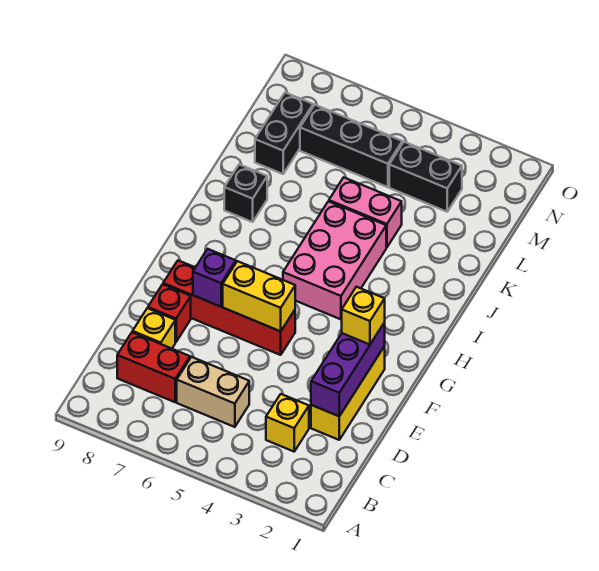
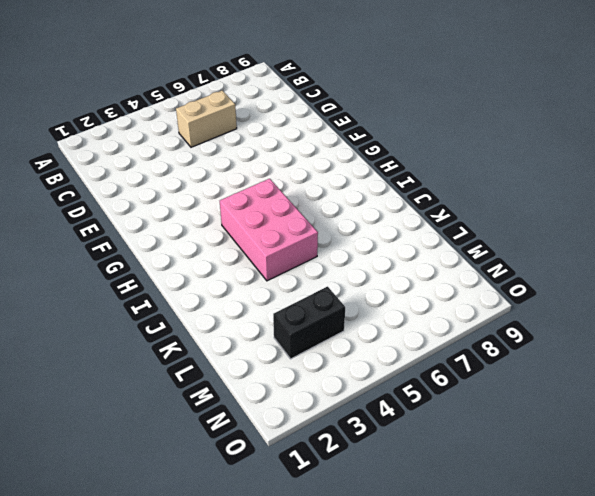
none -> yellow 1x1 brick [266,394,309,451]
none -> red 1x2 brick [117,332,190,402]
none -> yellow 1x3 brick [311,346,385,440]

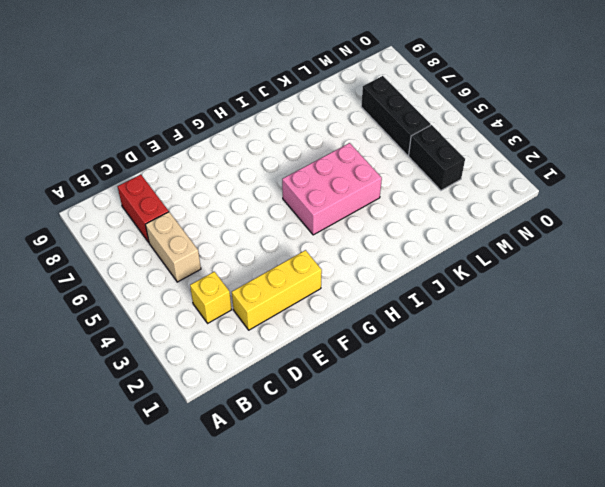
none -> yellow 1x1 brick [133,308,175,349]
none -> red 1x1 brick [148,284,191,342]
none -> red 1x4 brick [163,260,295,355]

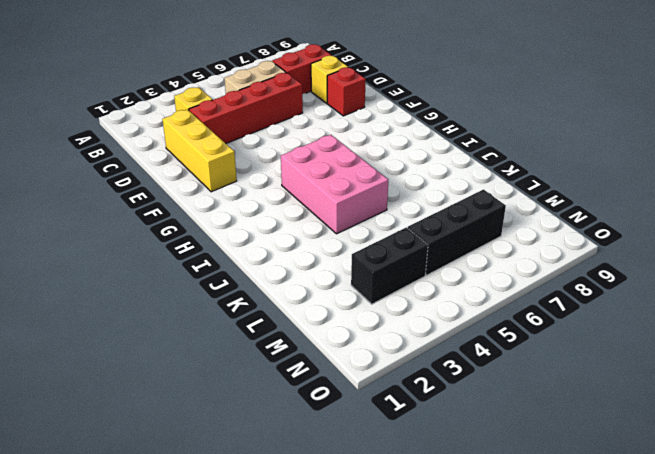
red 1x4 brick [189,73,303,143] -> red 1x4 brick moved to [163,260,295,355]
none -> black 1x1 brick [224,164,267,222]
none -> pink 1x2 brick [329,177,402,247]
none -> black 1x2 brick [255,93,313,174]

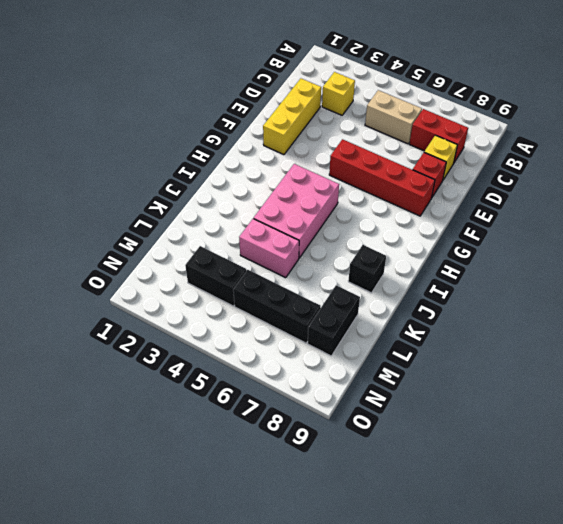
none -> purple 1x3 brick [311,322,385,416]
none -> yellow 1x2 brick [223,261,295,331]
none -> purple 1x1 brick [193,249,236,307]

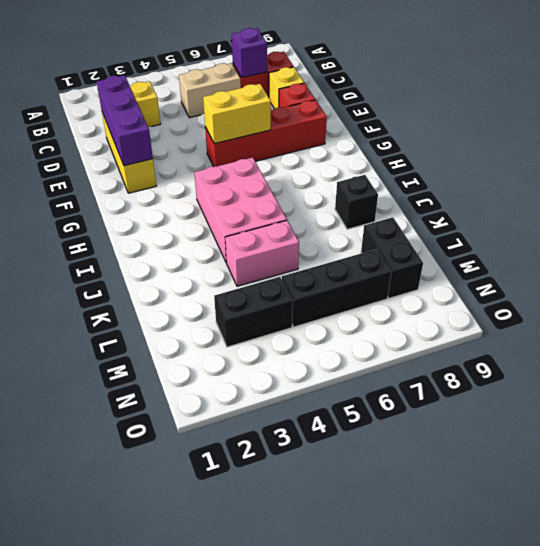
purple 1x1 brick [232,28,267,78] -> purple 1x1 brick moved to [193,249,236,307]
none -> yellow 1x1 brick [342,287,385,344]

